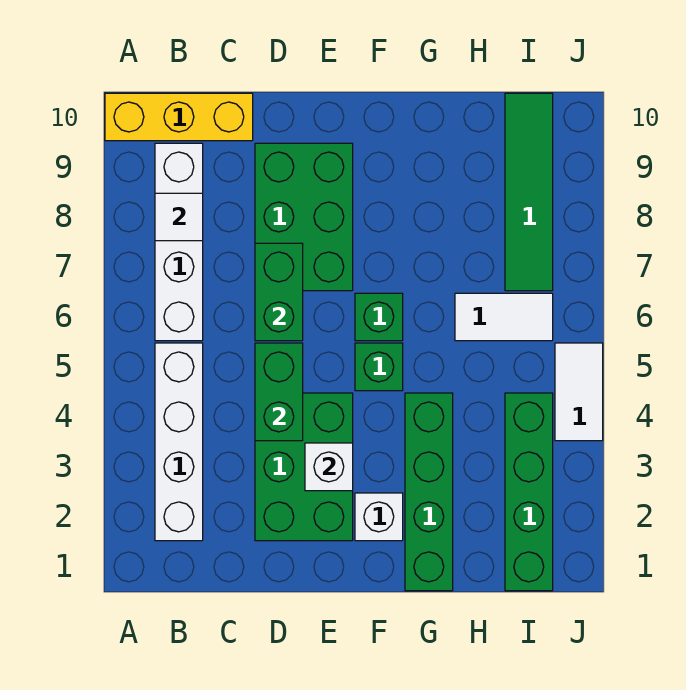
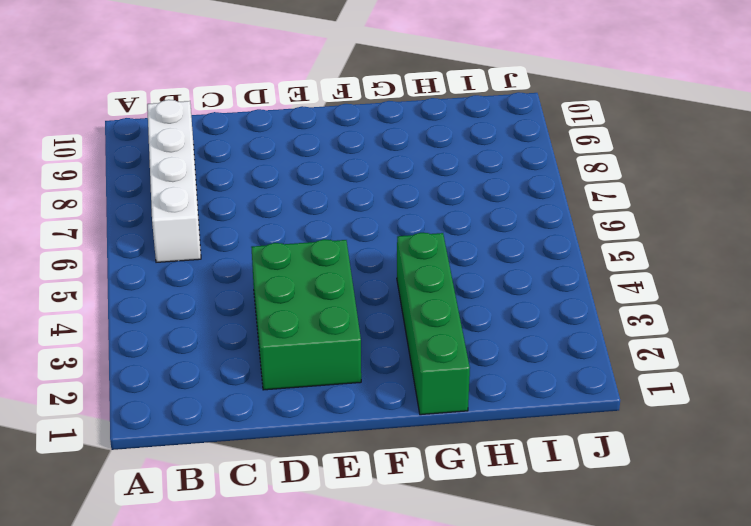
none -> yellow 1x3 brick [105,93,253,141]
none -> white 1x4 brick [155,343,203,541]
none -> green 2x3 brick [255,143,353,291]

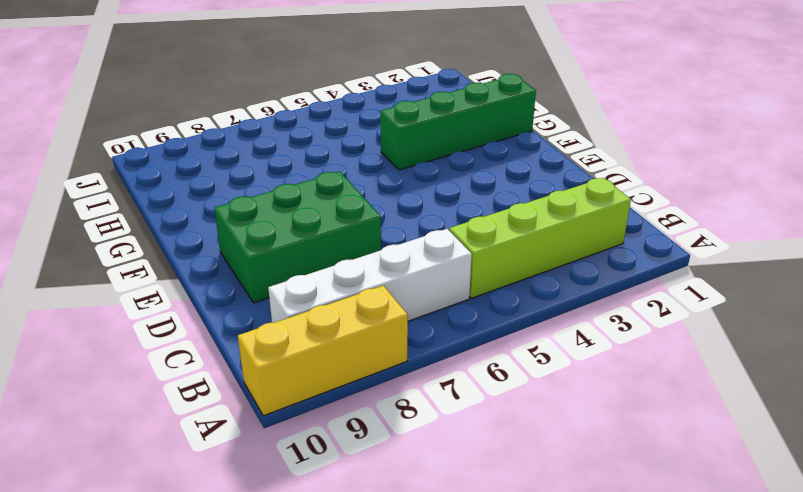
yellow 1x3 brick [238,286,408,416] -> yellow 1x3 brick turned to [105,93,253,141]
lime 1x4 brick [449,178,631,298] -> white 1x4 brick [155,343,203,541]
none -> green 2x3 brick [255,393,353,541]
none -> white 1x1 brick [355,493,403,541]
none -> green 1x1 brick [355,343,403,391]

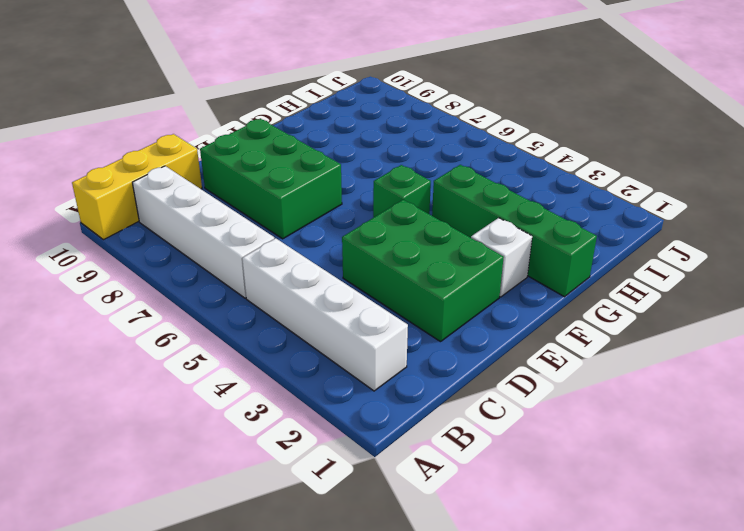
none -> green 1x1 brick [355,293,403,341]
none -> white 1x2 tile [455,293,553,341]
none -> green 1x4 brick [505,393,553,591]

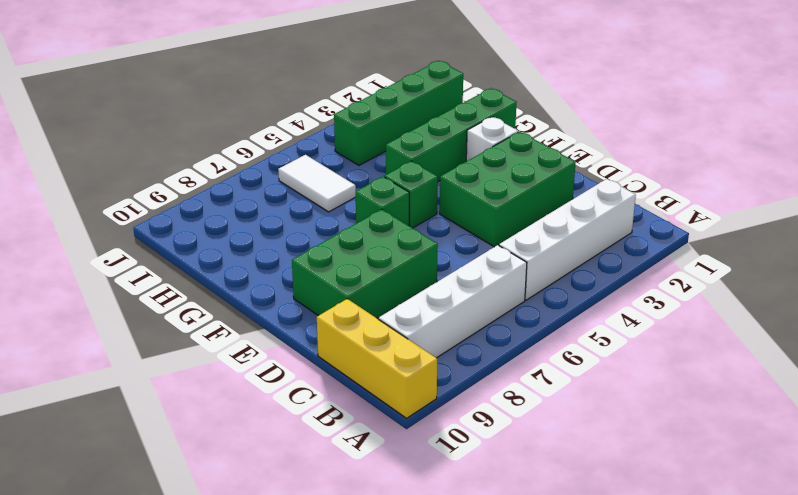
none -> green 1x4 tile [505,93,553,291]
none -> white 1x2 tile [555,343,603,441]
none -> white 1x1 tile [155,193,203,241]

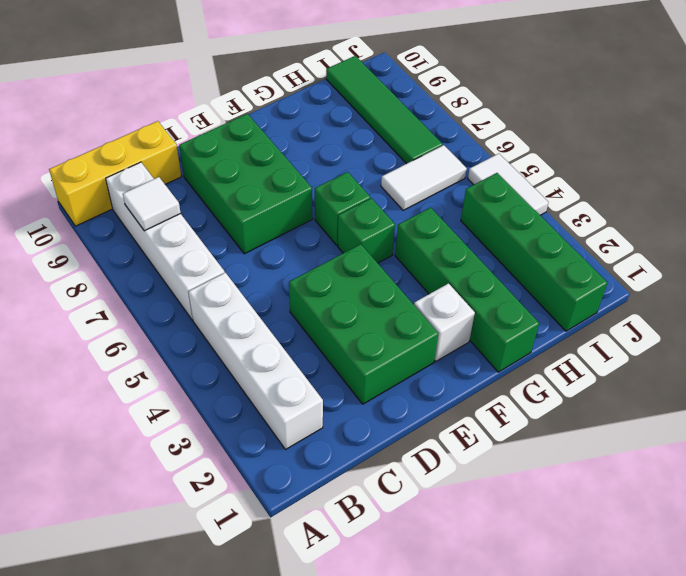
none -> green 1x2 brick [255,343,303,441]
none -> green 1x2 brick [255,243,303,341]
none -> white 1x1 brick [305,443,353,491]

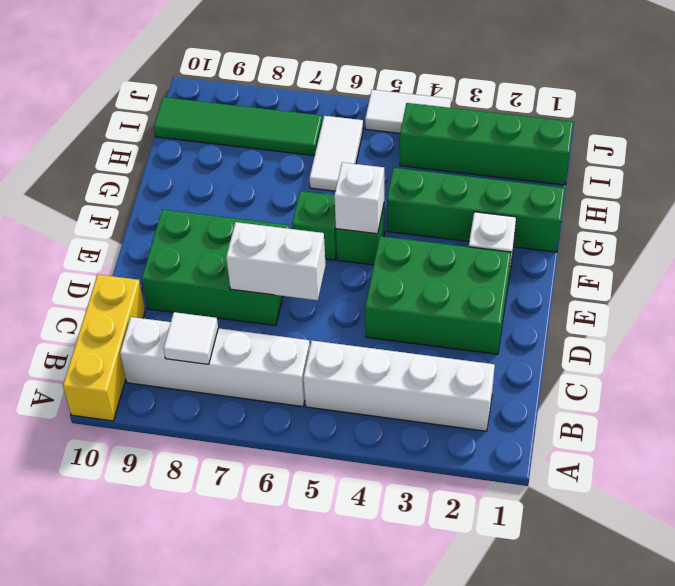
white 1x2 brick [226,222,326,300] -> green 1x2 brick [255,243,303,341]
white 1x1 brick [334,162,384,234] -> white 1x1 brick moved to [305,443,353,491]
none -> green 1x2 brick [255,343,303,441]

